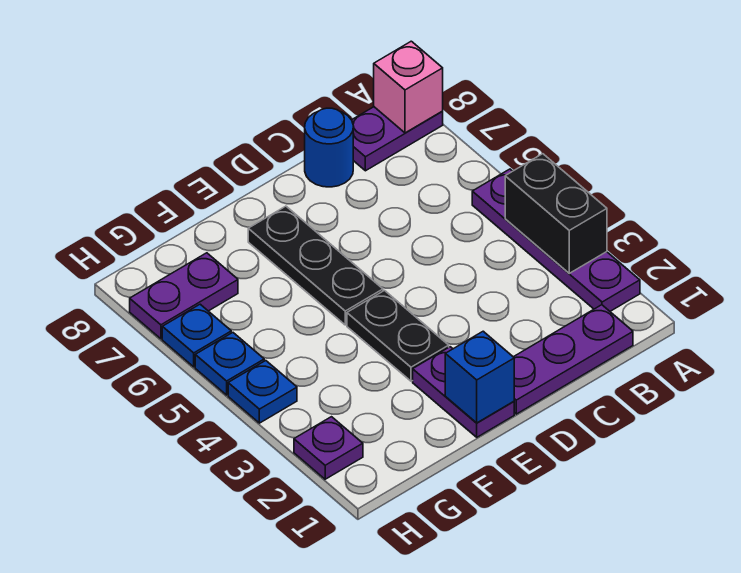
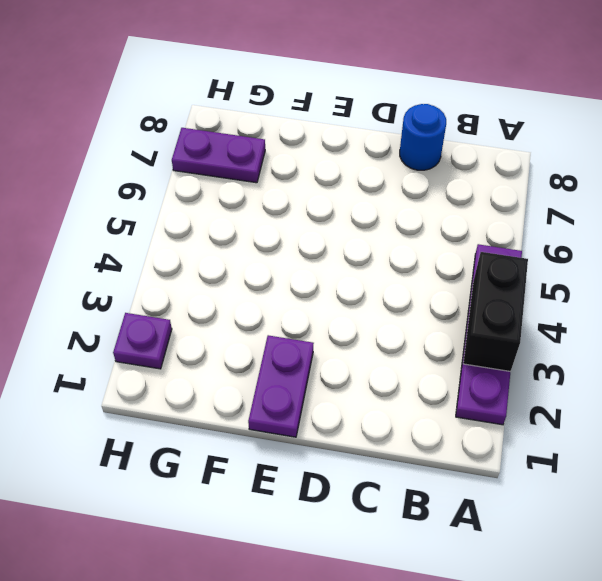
none -> purple 1x2 plate [352,107,443,171]
none -> purple 1x3 plate [514,305,633,414]
none -> black 1x2 plate [347,291,449,381]

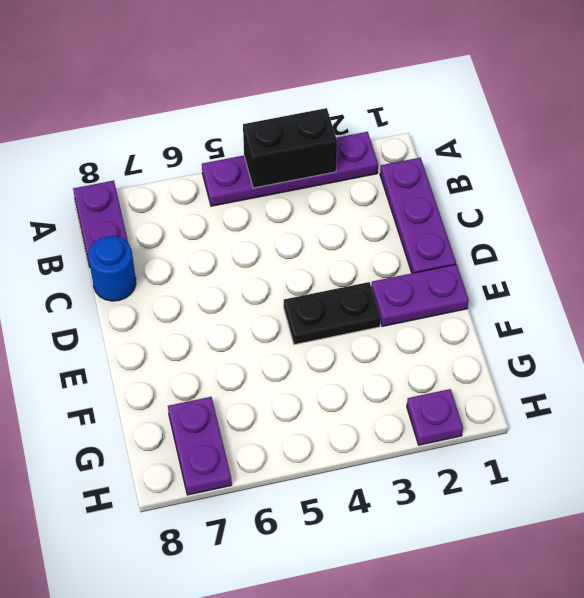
none -> black 1x3 plate [248,206,383,325]
none -> blue 1x1 plate [228,361,297,423]
none -> blue 1x1 plate [195,333,264,395]

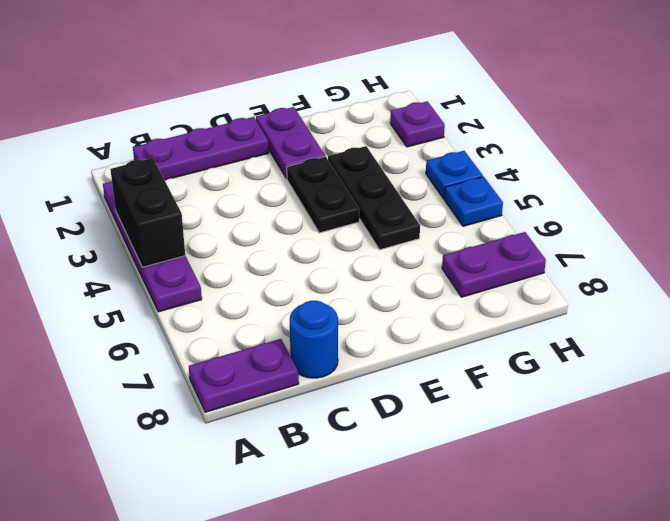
black 1x3 plate [328,146,420,250] -> black 1x3 plate moved to [248,206,383,325]
none -> blue 1x1 plate [162,304,231,367]
none -> pink 1x1 brick [374,41,443,133]
none -> blue 1x1 brick [445,331,514,423]

